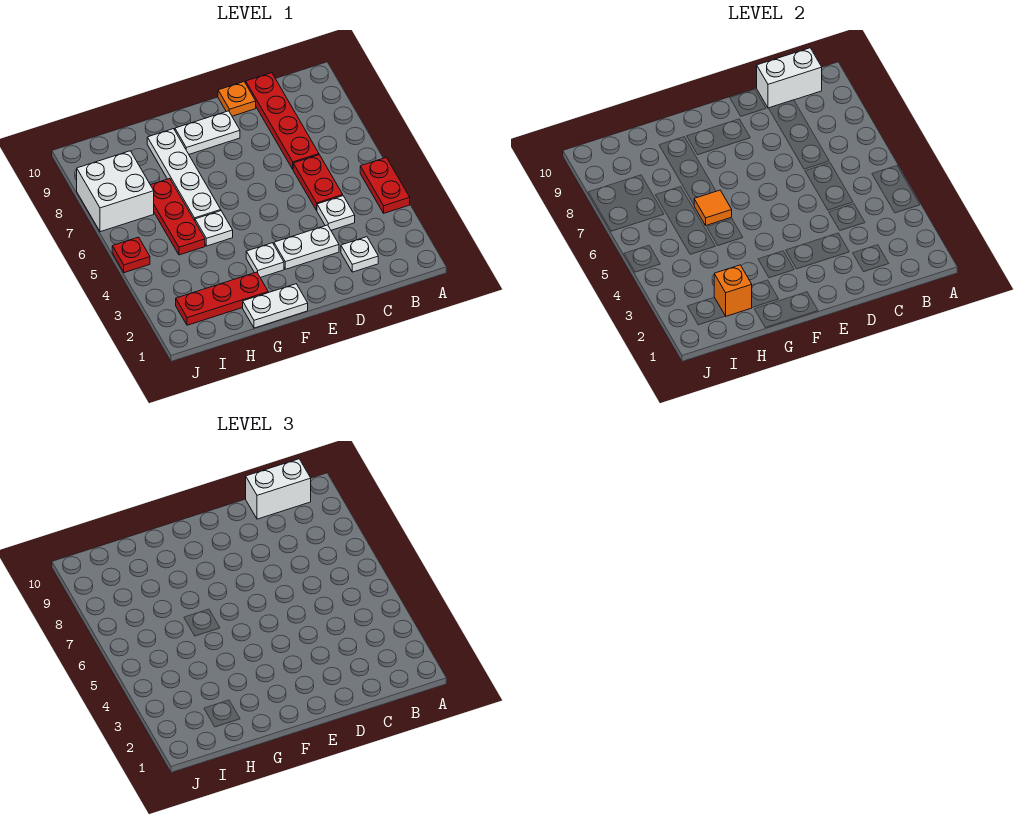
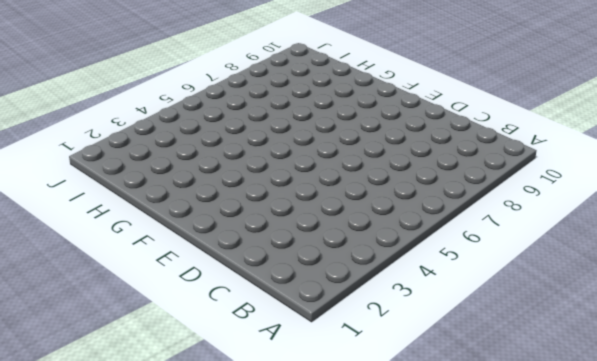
none -> red 1x2 plate [360,158,410,213]
none -> white 1x1 plate [341,237,378,272]
none -> white 1x1 plate [317,196,355,230]

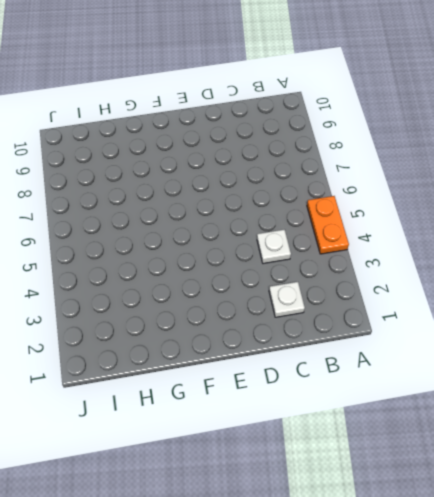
orange 1x2 plate [307,196,349,254] -> red 1x2 plate [360,158,410,213]
none -> red 1x2 plate [293,155,343,210]
none -> red 1x4 plate [246,73,319,169]
none -> white 1x2 plate [274,225,339,269]

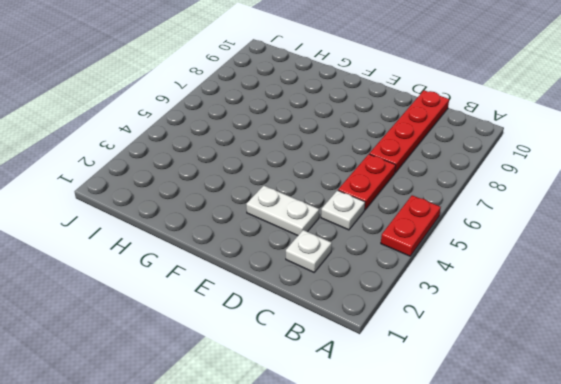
none -> orange 1x1 plate [218,82,256,116]
none -> white 1x2 plate [175,111,240,154]
none -> white 1x2 plate [243,284,308,328]

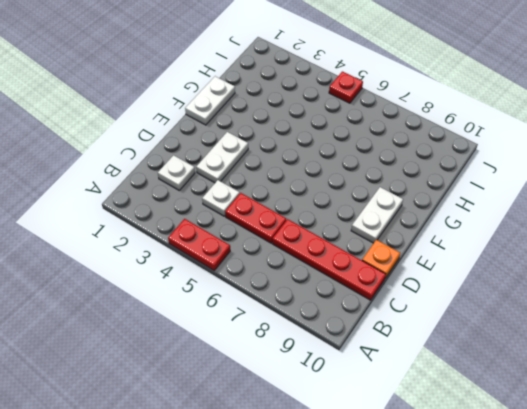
none -> white 1x1 plate [246,243,284,278]
none -> red 1x3 plate [176,272,268,325]
none -> white 1x1 plate [195,211,233,246]

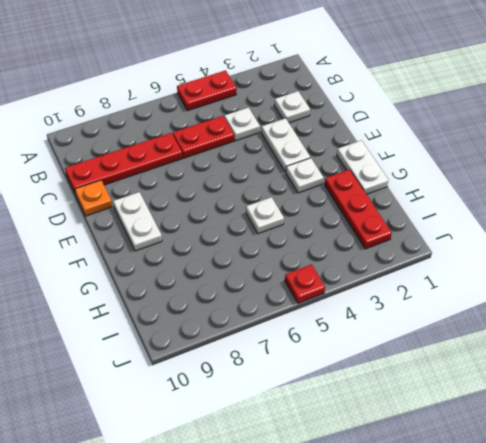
none -> white 1x4 plate [147,129,221,220]
none -> red 1x3 plate [151,179,205,255]
none -> white 2x2 brick [77,151,154,232]

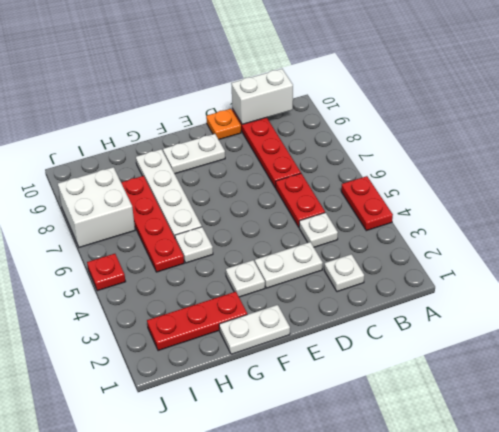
red 1x4 plate [121,176,184,272] -> red 1x3 plate [151,179,205,255]
none -> orange 1x1 tile [694,190,732,225]
none -> orange 1x1 brick [714,265,752,316]
none -> white 1x2 brick [246,459,311,519]

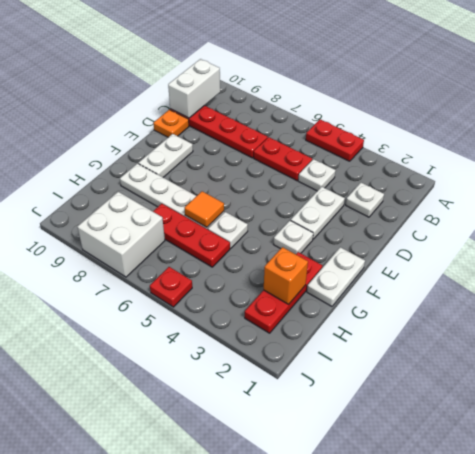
none -> white 1x2 brick [246,459,311,519]

